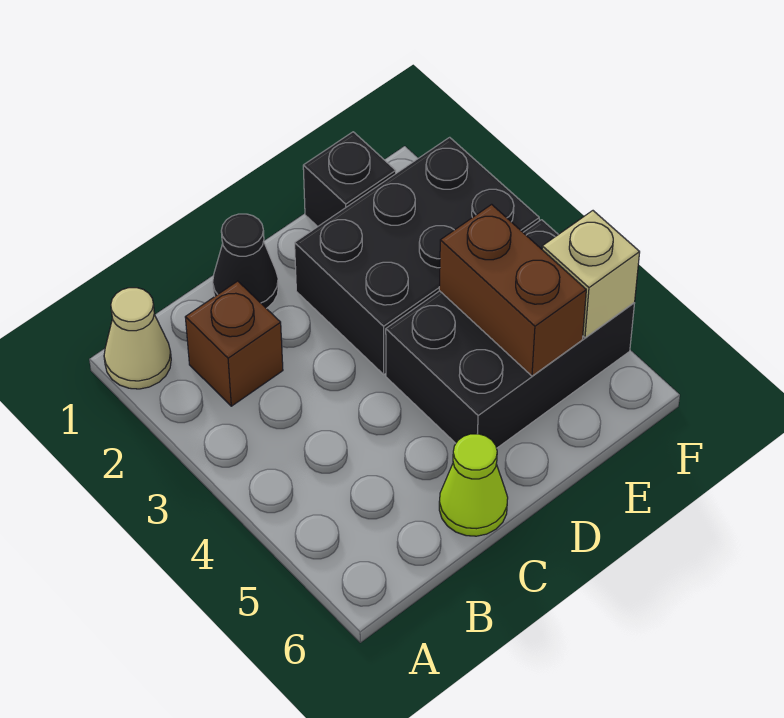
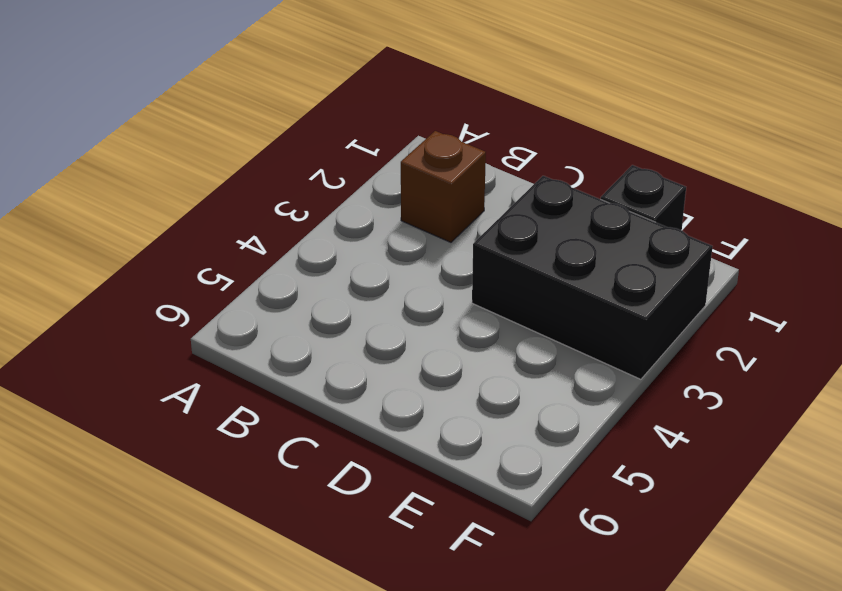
none -> tan 1x1 cone [104,288,171,389]
none -> black 1x1 cone [213,214,278,309]

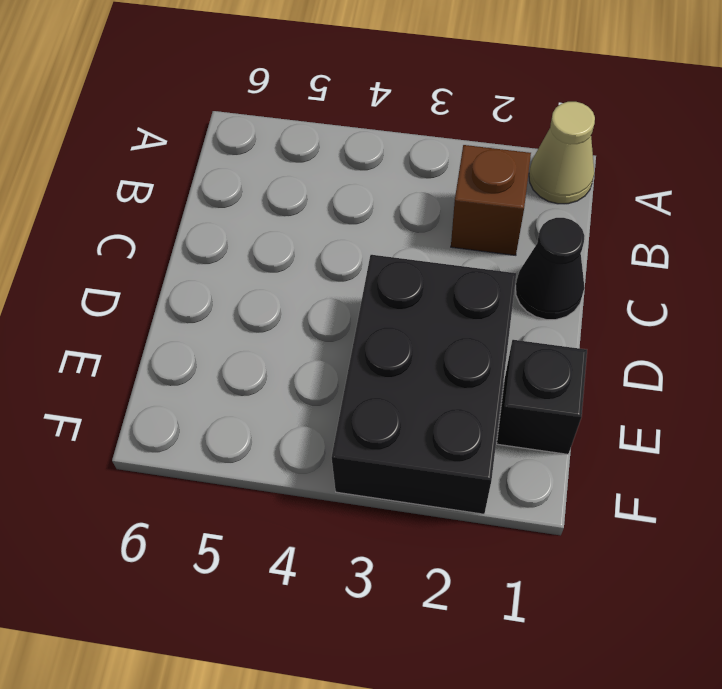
none -> lime 1x1 cone [439,434,508,536]
none -> black 2x3 brick [386,220,635,448]

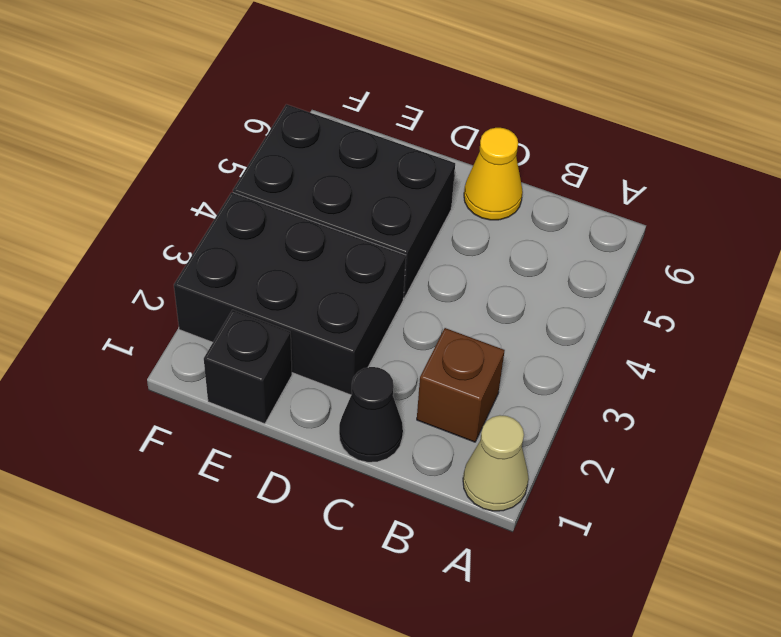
yellow 1x1 cone [464,128,523,220] -> lime 1x1 cone [439,434,508,536]
none -> brown 1x2 brick [439,204,586,376]
none -> tan 1x1 brick [542,211,640,338]

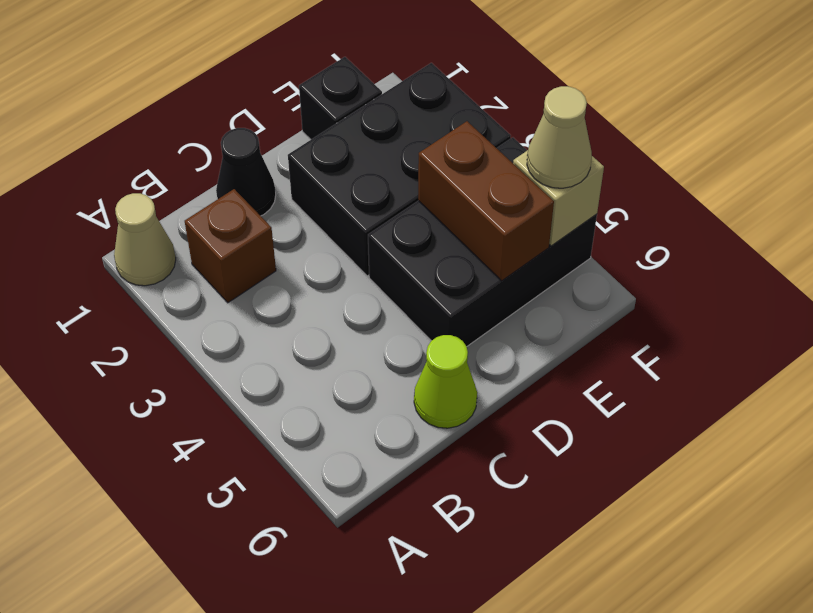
tan 1x1 cone [527,86,592,188] -> none

